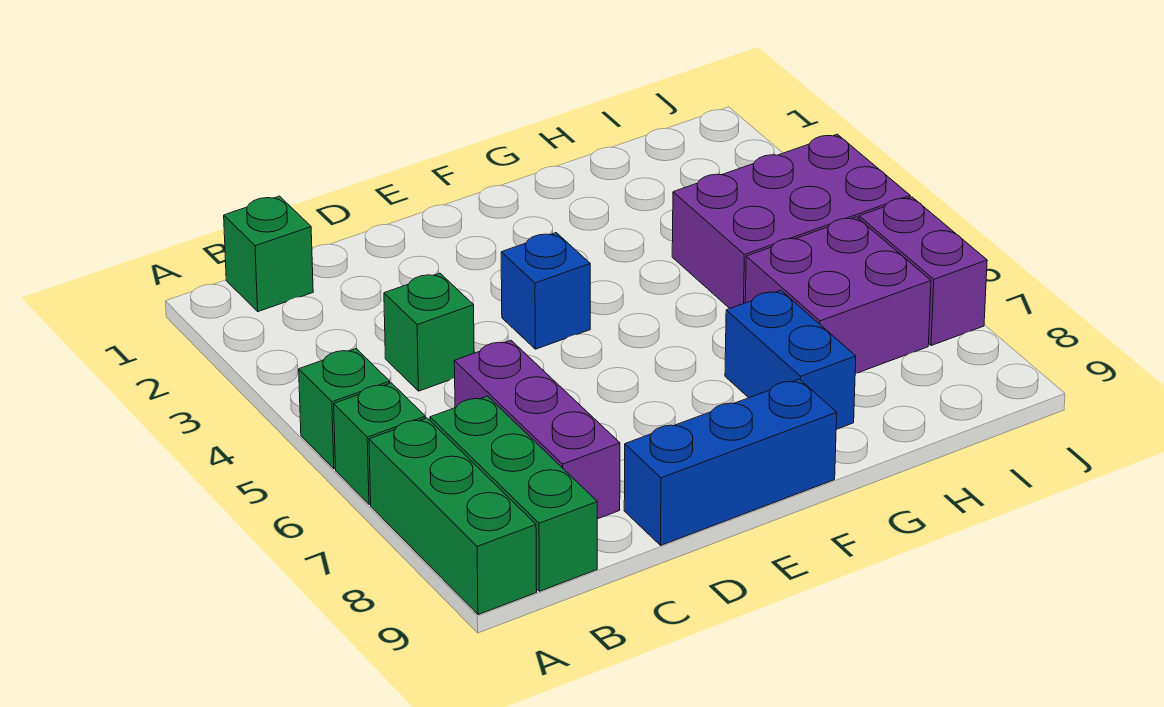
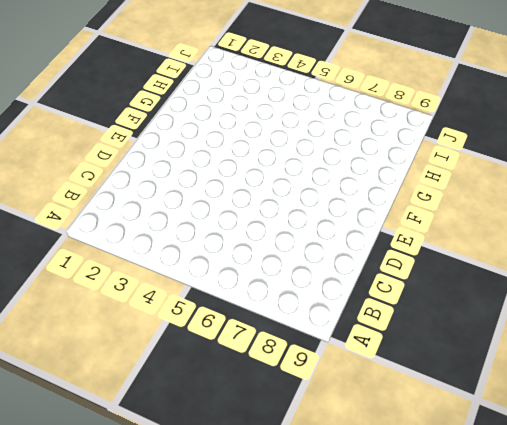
none -> green 1x1 brick [299,349,390,469]
none -> green 1x1 brick [334,383,425,504]
none -> green 1x3 brick [369,418,537,615]

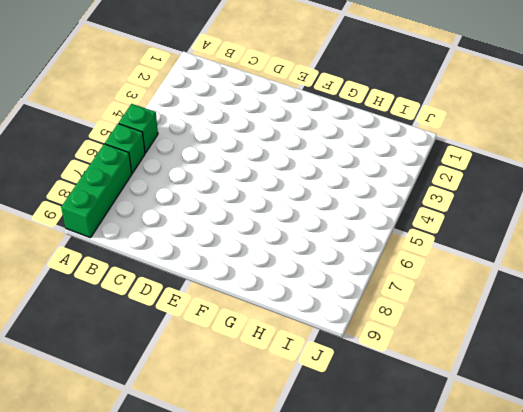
none -> green 1x1 brick [224,196,313,312]
none -> green 1x3 brick [430,396,597,591]
none -> green 1x1 brick [384,273,474,391]

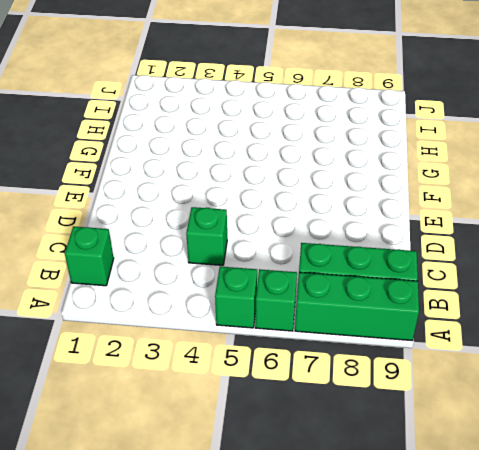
none -> purple 1x3 brick [454,340,620,519]
none -> blue 1x3 brick [624,379,837,545]
none -> blue 1x1 brick [501,233,590,349]

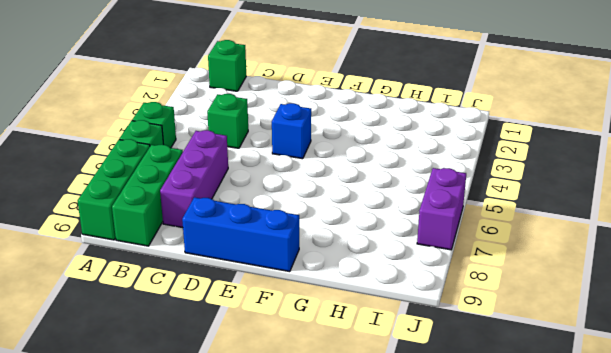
none -> blue 1x2 brick [725,290,856,429]
none -> purple 2x3 brick [672,134,910,308]
none -> purple 2x2 brick [745,217,931,374]

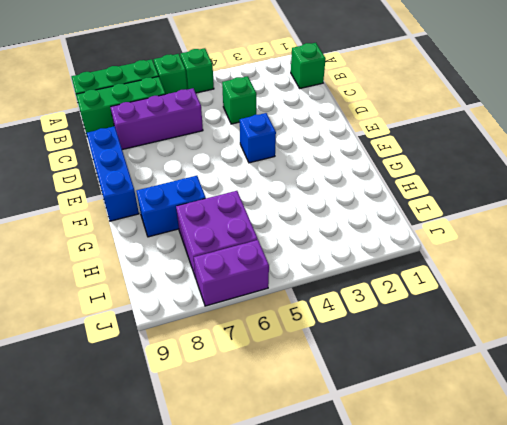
none -> purple 2x3 brick [672,134,910,308]

